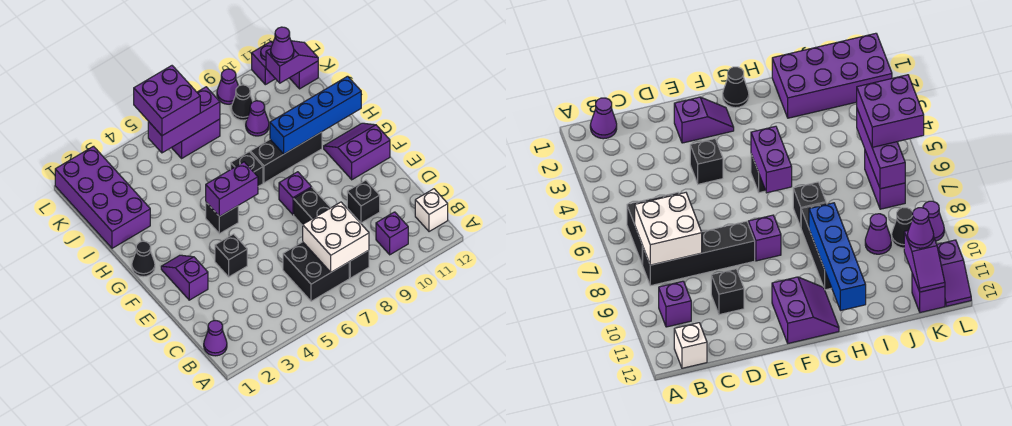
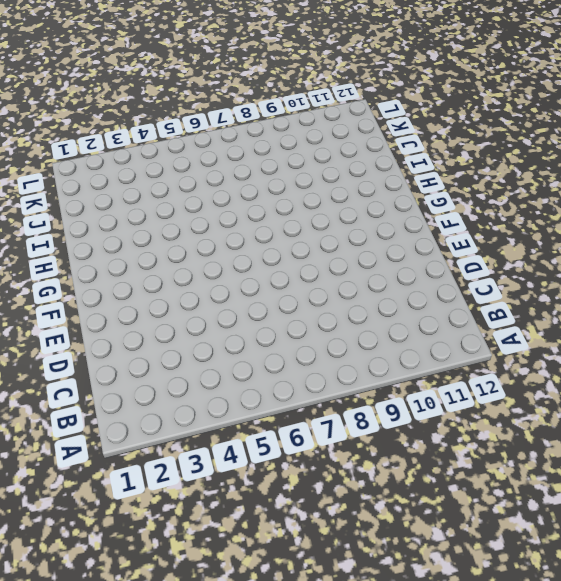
none -> purple 1x1 cone [204,321,227,356]
none -> black 2x2 brick [283,242,349,301]
none -> black 1x4 brick [294,188,369,278]

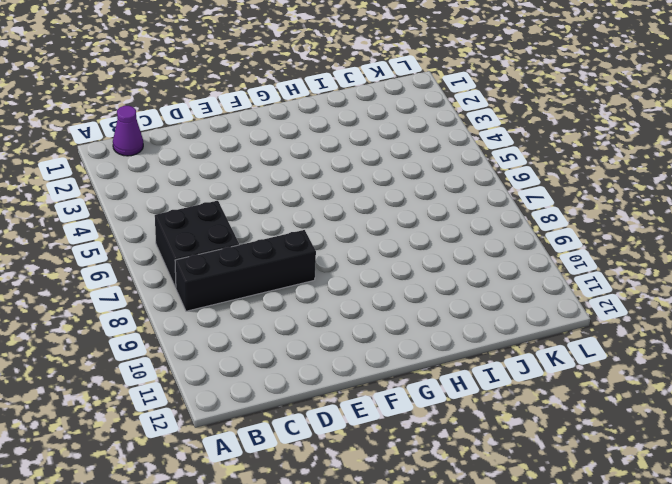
none -> purple 1x1 brick [376,212,408,255]
none -> white 1x1 brick [415,189,448,232]
none -> black 1x1 brick [347,180,380,223]

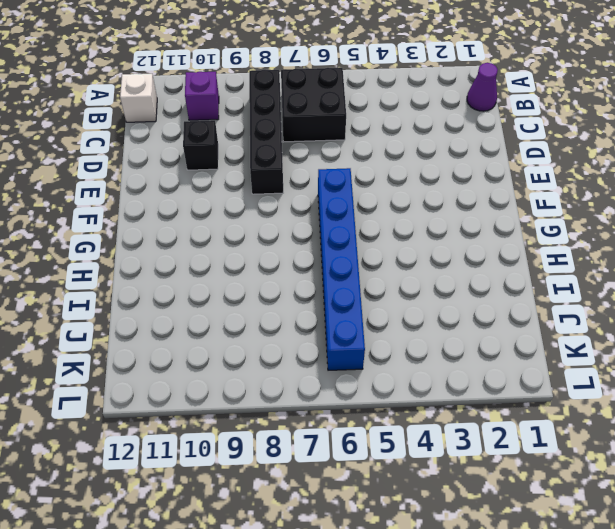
blue 1x6 brick [318,168,365,370] -> purple 1x2 brick [172,119,220,158]
none -> purple 1x2 slope [161,255,208,300]
none -> black 1x1 brick [215,234,247,277]
none -> purple 1x1 brick [279,172,312,214]

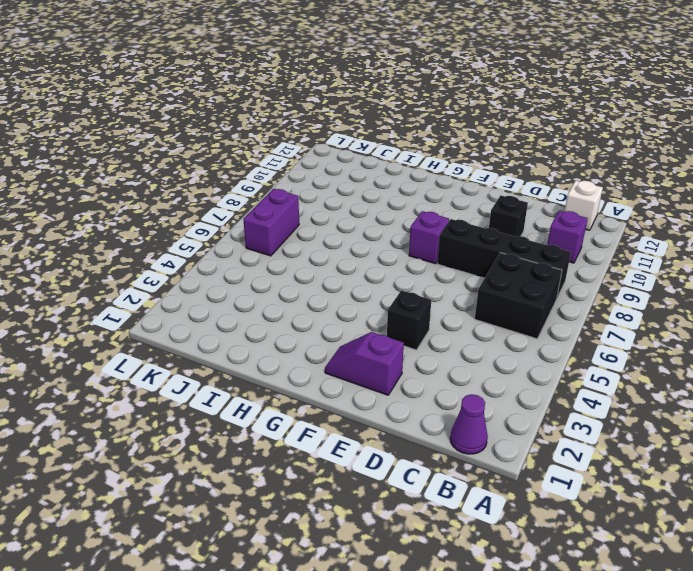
none -> purple 2x2 slope [324,123,390,180]
none -> black 1x1 cone [132,241,155,277]
none -> black 1x1 brick [206,202,238,234]

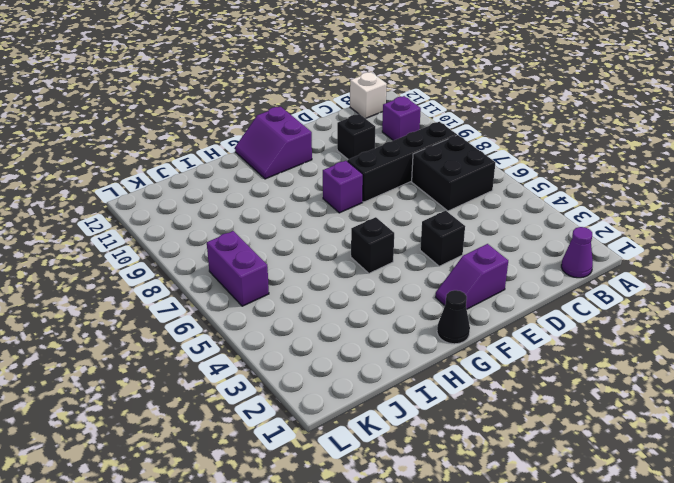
none -> black 1x1 brick [231,152,263,186]
none -> black 1x3 brick [250,132,322,183]
none -> purple 2x4 brick [55,146,150,248]

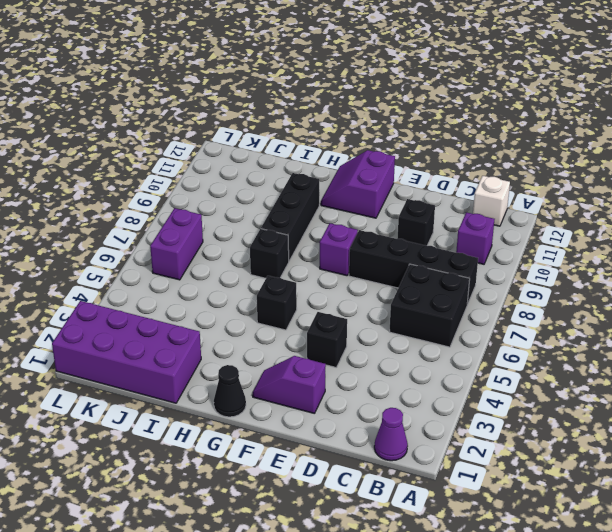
none -> purple 1x1 cone [246,101,269,136]
none -> black 1x1 cone [231,85,253,120]
none -> purple 1x1 brick [290,61,318,89]

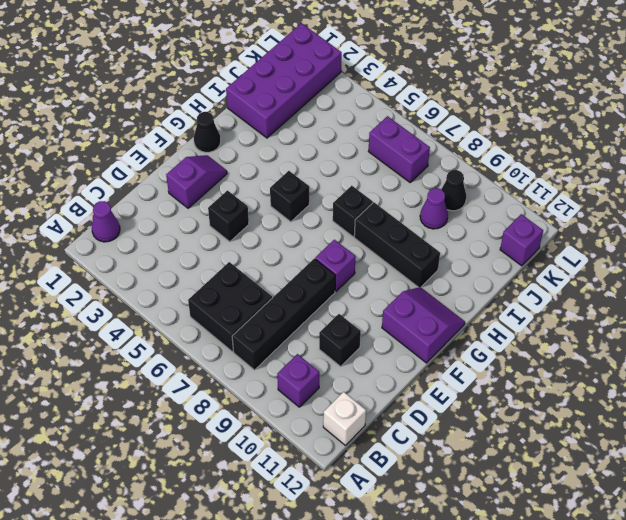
none -> purple 1x1 cone [217,69,238,104]
none -> purple 1x2 slope [252,41,275,85]
none -> white 2x2 brick [303,202,369,272]

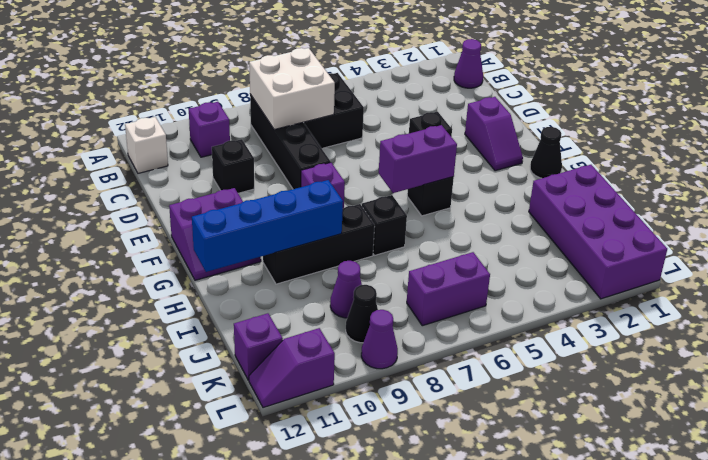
none -> purple 1x3 brick [148,87,220,153]
none -> purple 1x2 slope [266,41,318,83]
none -> purple 2x2 brick [134,66,200,136]

